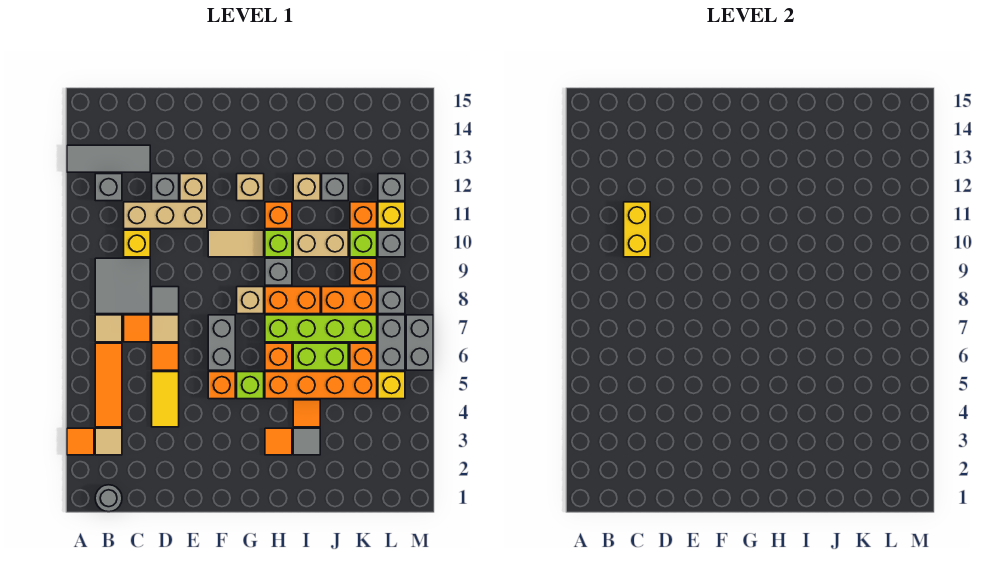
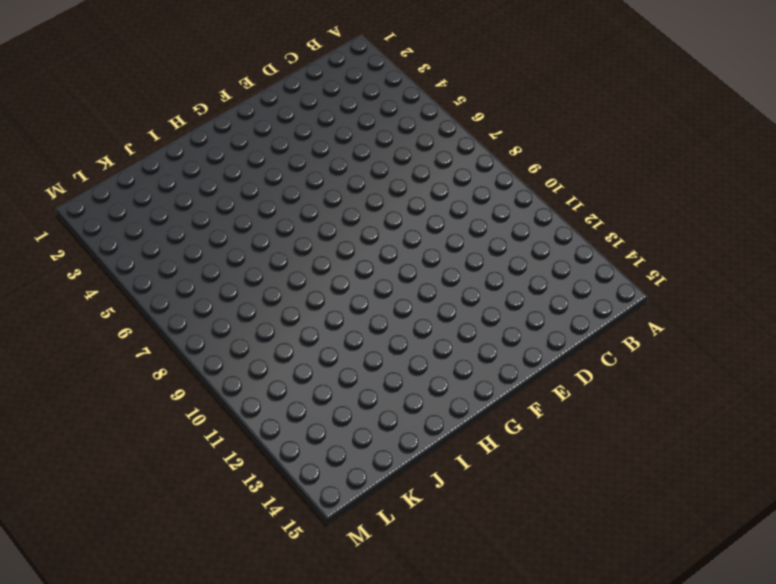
none -> orange 1x1 tile [67,428,94,455]
none -> grey 1x3 tile [67,145,150,172]
none -> grey 1x1 round brick [95,485,122,512]
none -> tan 1x1 tile [95,428,122,455]

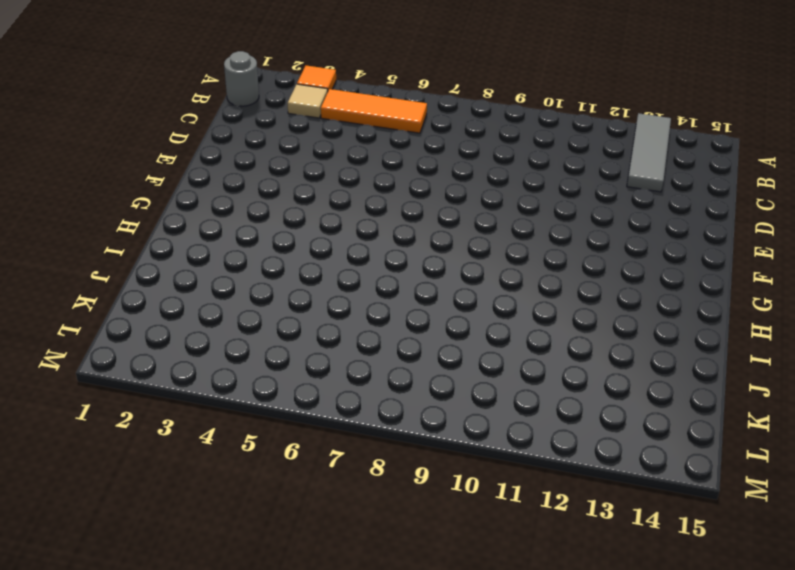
none -> tan 1x1 tile [95,315,122,342]
none -> grey 2x2 tile [95,258,150,314]
none -> grey 1x1 brick [95,174,122,201]
none -> orange 1x1 tile [124,315,150,342]

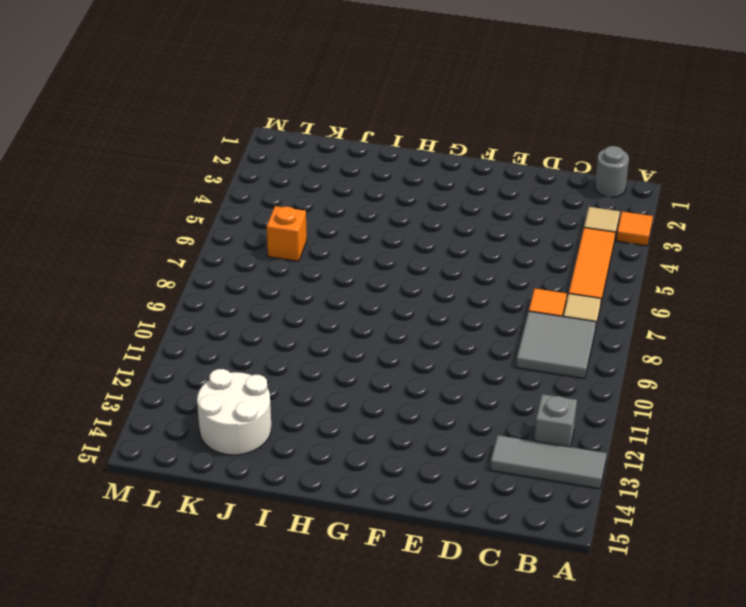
white 2x2 round brick [197,369,271,455] -> none
none -> yellow 1x1 brick [124,230,150,257]
none -> tan 1x3 brick [124,202,207,229]
none -> yellow 1x2 tile [152,372,179,427]
none -> orange 1x1 tile [152,343,179,370]

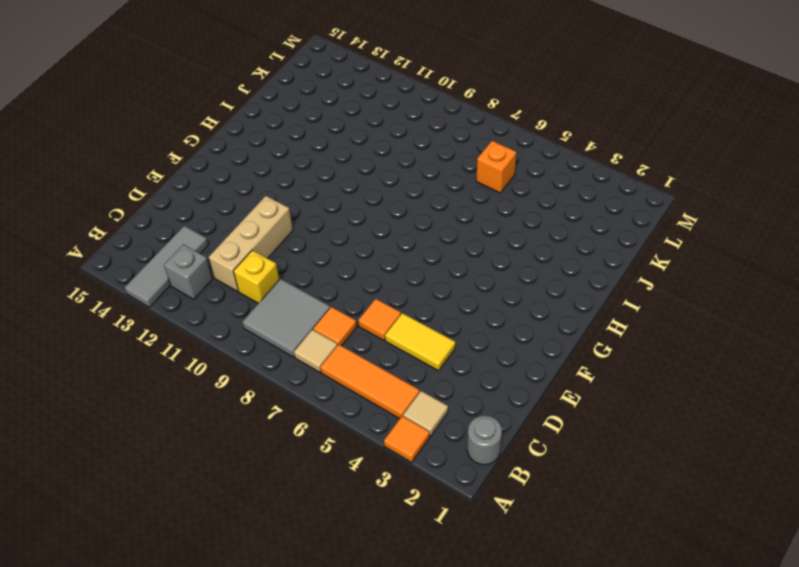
none -> tan 1x1 tile [152,315,179,342]
none -> grey 1x1 tile [152,287,179,314]
none -> grey 1x1 brick [152,174,179,201]
none -> tan 1x1 brick [180,174,207,201]

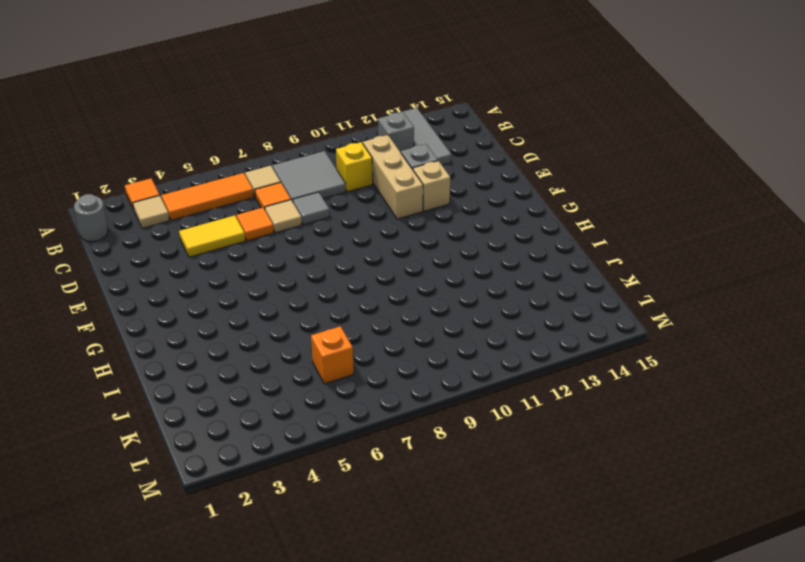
none -> orange 1x1 brick [208,372,235,399]
none -> grey 1x2 brick [208,315,235,370]
none -> tan 1x2 tile [208,230,264,257]
none -> lime 1x1 brick [237,372,264,399]

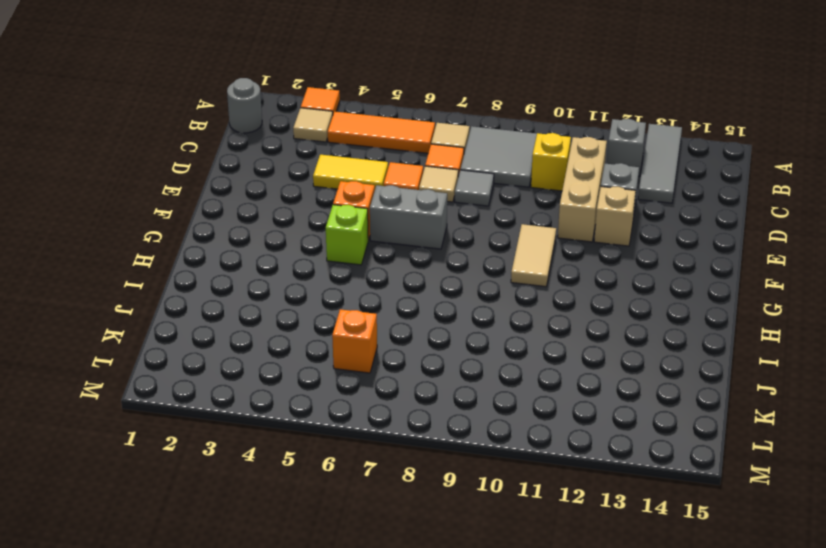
none -> tan 1x1 brick [237,287,264,314]
none -> tan 1x1 brick [237,174,264,201]
none -> orange 1x1 tile [265,428,292,455]
none -> orange 1x4 brick [265,372,377,399]

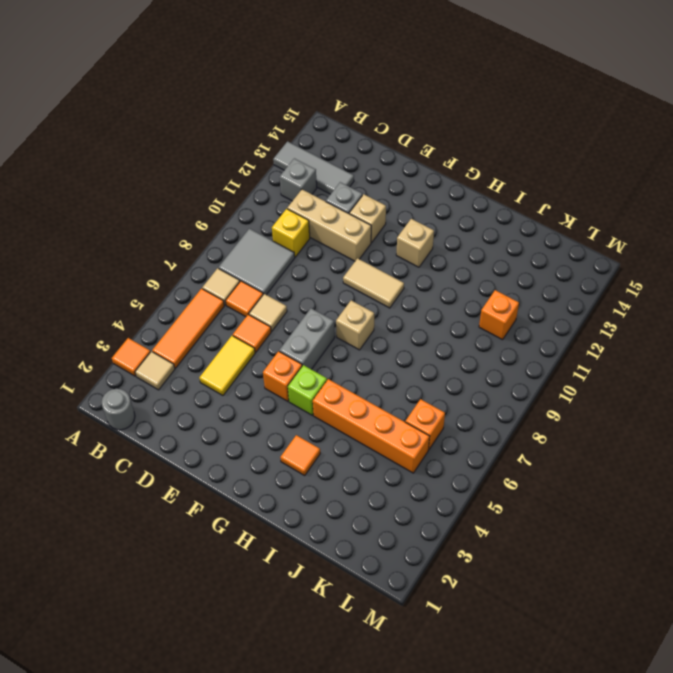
none -> grey 1x1 tile [152,287,179,314]
none -> orange 1x1 brick [265,343,292,370]
none -> lime 1x4 brick [265,315,377,342]
none -> orange 1x2 brick [265,287,320,314]

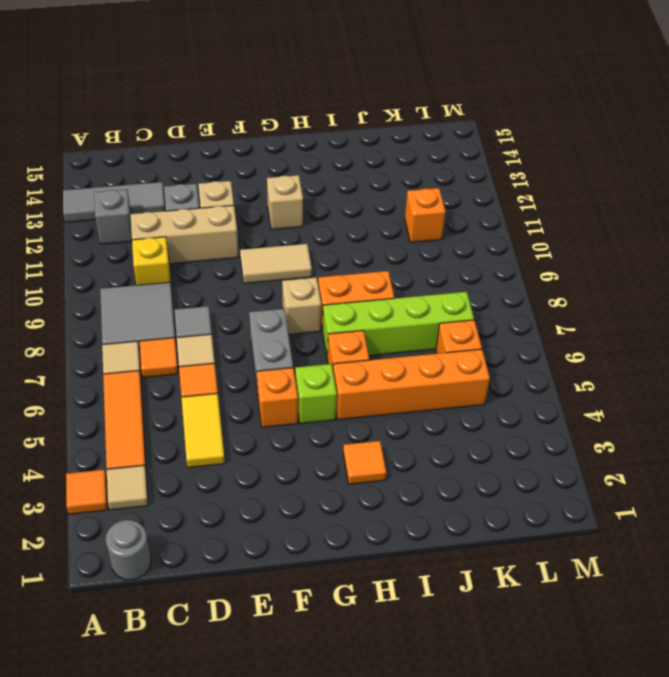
none -> grey 1x1 brick [265,258,292,285]
none -> lime 1x1 brick [265,230,292,257]
none -> orange 1x1 brick [265,202,292,229]
none -> grey 1x1 tile [293,428,320,455]

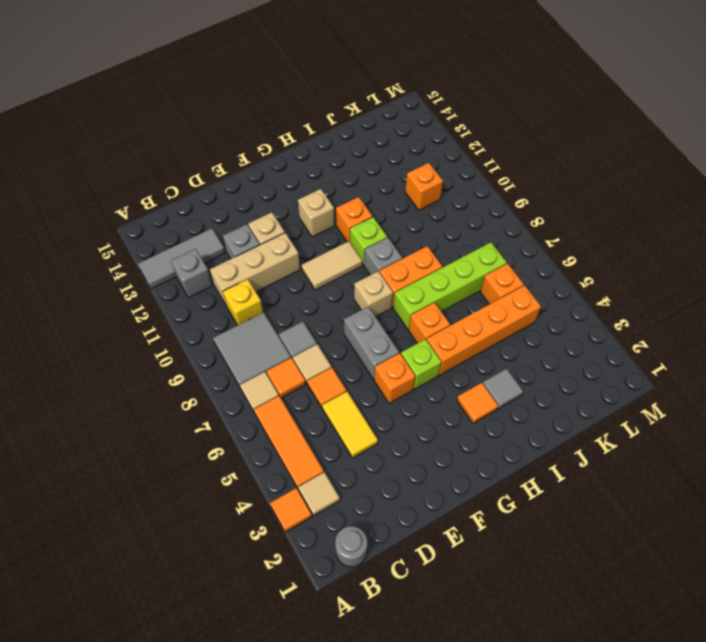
none -> orange 1x1 tile [293,400,320,427]
none -> lime 1x2 brick [293,343,348,370]
none -> tan 1x2 brick [293,230,348,257]
none -> tan 1x1 brick [293,174,320,201]

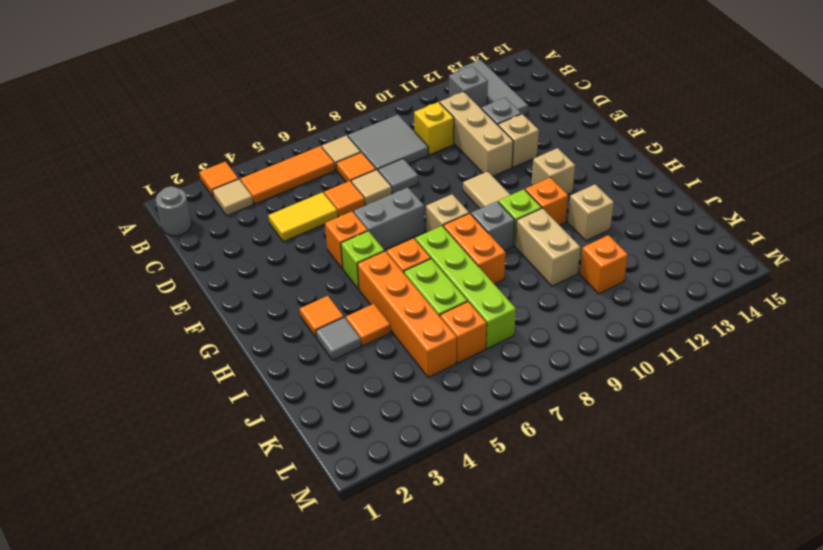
none -> orange 1x2 brick [322,287,377,314]
none -> grey 1x1 brick [322,174,348,201]
none -> orange 1x1 brick [350,258,377,285]
none -> lime 1x1 brick [350,230,377,257]

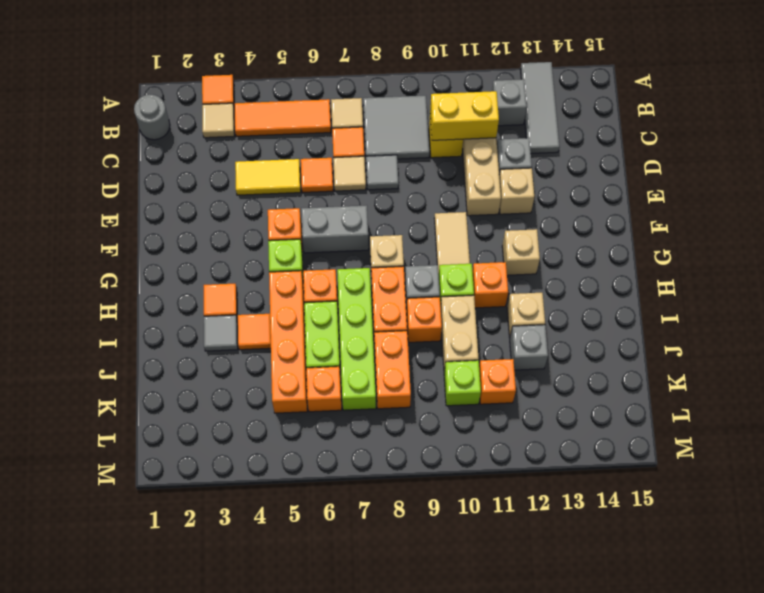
orange 1x1 brick [407,297,442,342] -> orange 1x1 brick moved to [350,258,377,285]
none -> yellow 1x1 brick [378,372,405,399]
none -> grey 1x2 brick [378,315,405,370]
none -> grey 1x1 brick [378,287,405,314]
none -> grey 1x1 brick [378,230,405,257]

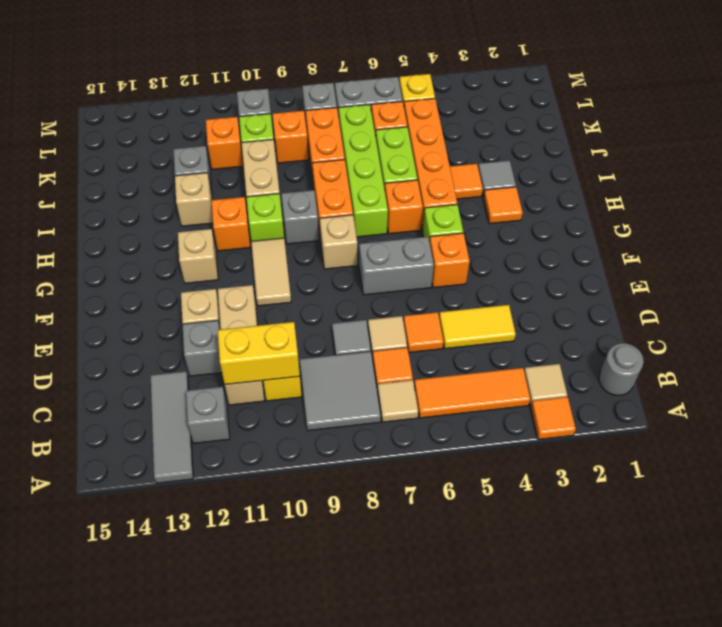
none -> yellow 1x1 brick [378,202,405,229]
none -> grey 1x1 brick [378,174,405,201]
none -> grey 1x2 brick [406,315,433,370]

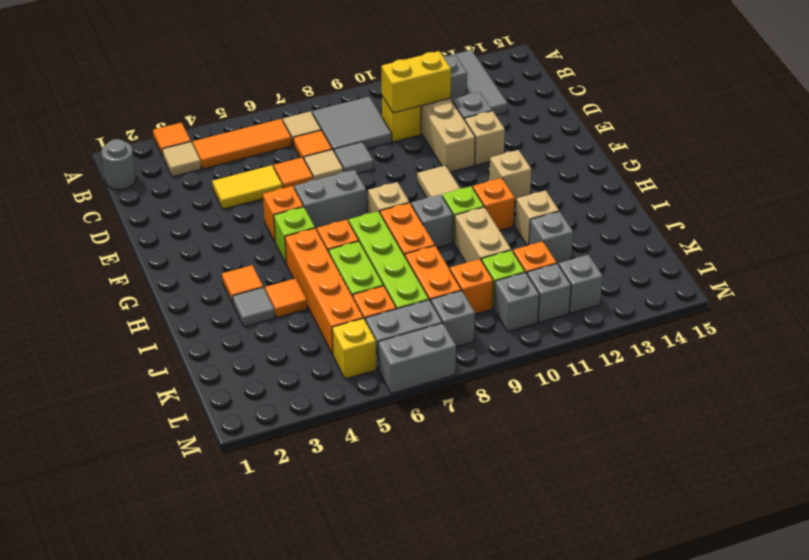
grey 1x1 brick [527,264,571,322] -> yellow 1x1 brick [378,202,405,229]

